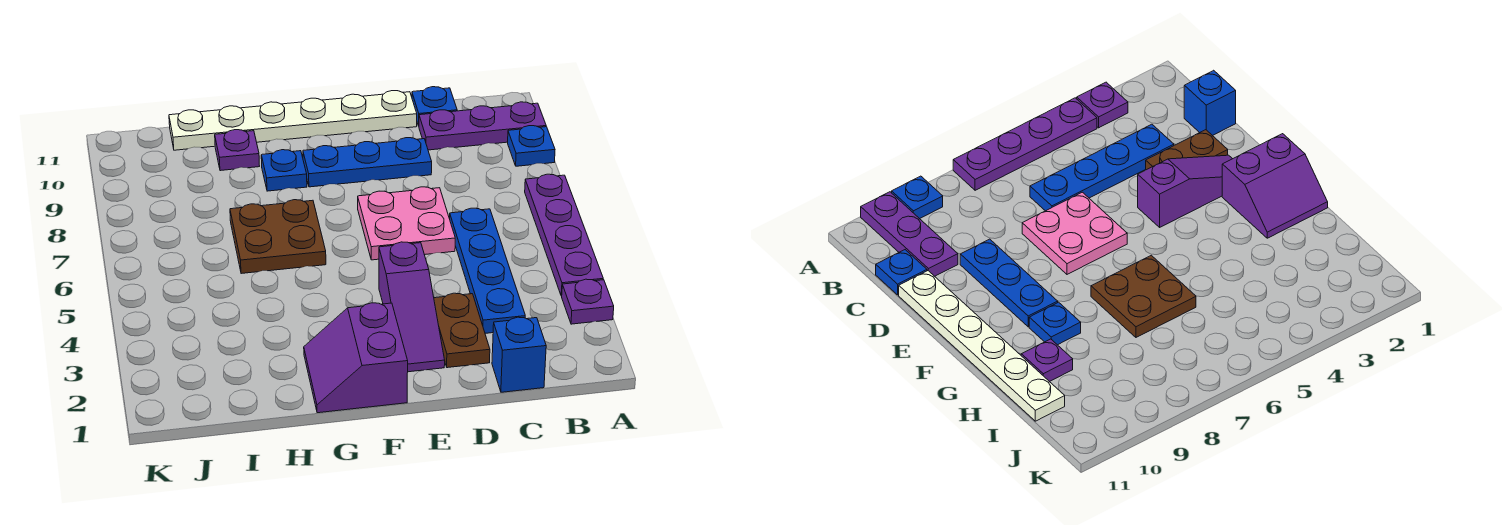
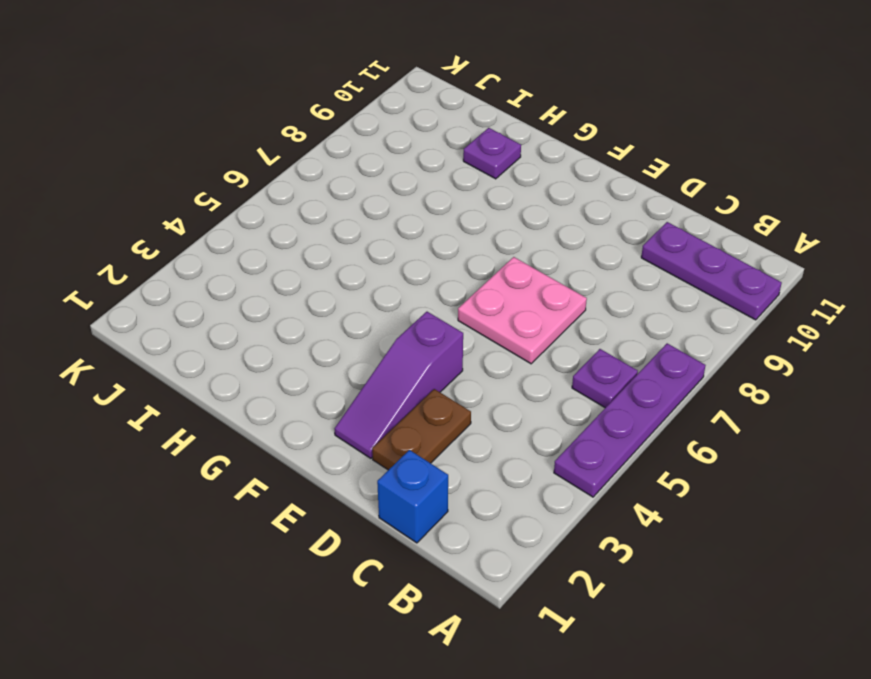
purple 1x1 plate [572,349,638,408] -> purple 1x1 plate moved to [562,279,614,324]
none -> blue 1x1 plate [508,126,555,166]
none -> blue 1x4 plate [450,208,525,333]
none -> blue 1x1 plate [412,87,457,126]

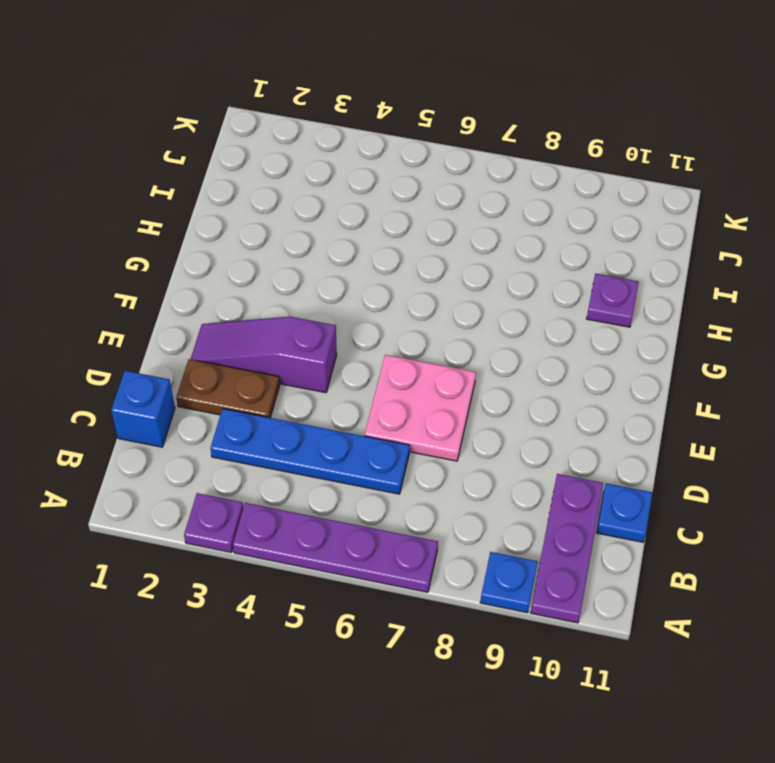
none -> blue 1x3 plate [303,138,432,187]
none -> white 1x6 plate [169,91,417,150]
none -> purple 2x2 slope [304,303,408,413]

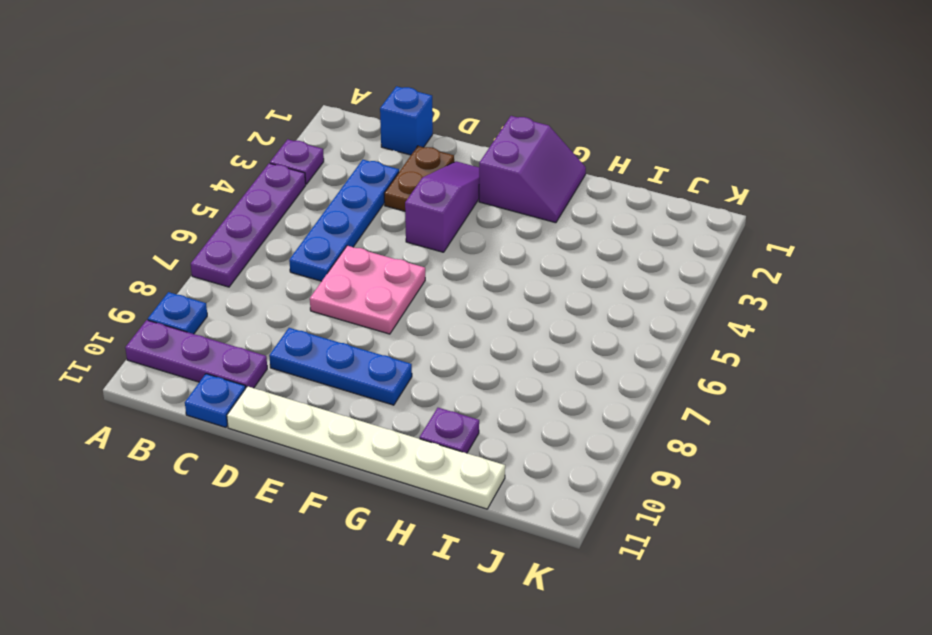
none -> brown 2x2 plate [230,200,326,274]
none -> blue 1x1 plate [261,150,307,191]

